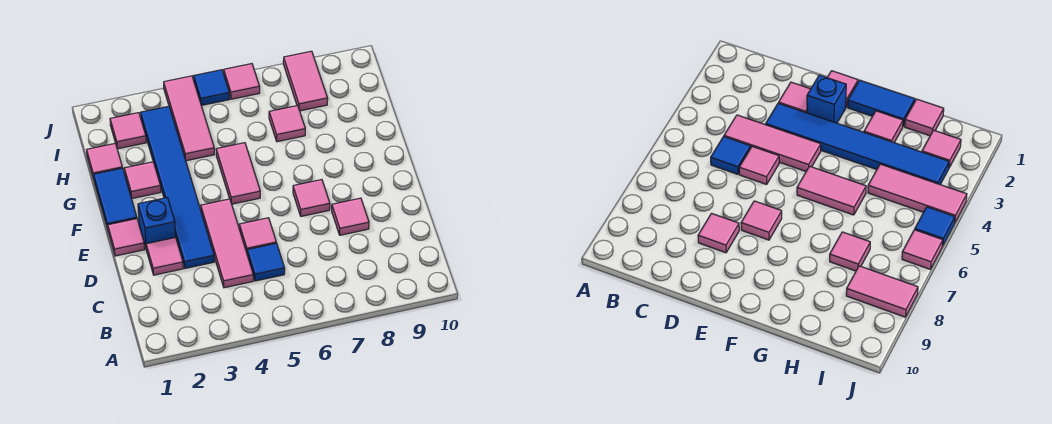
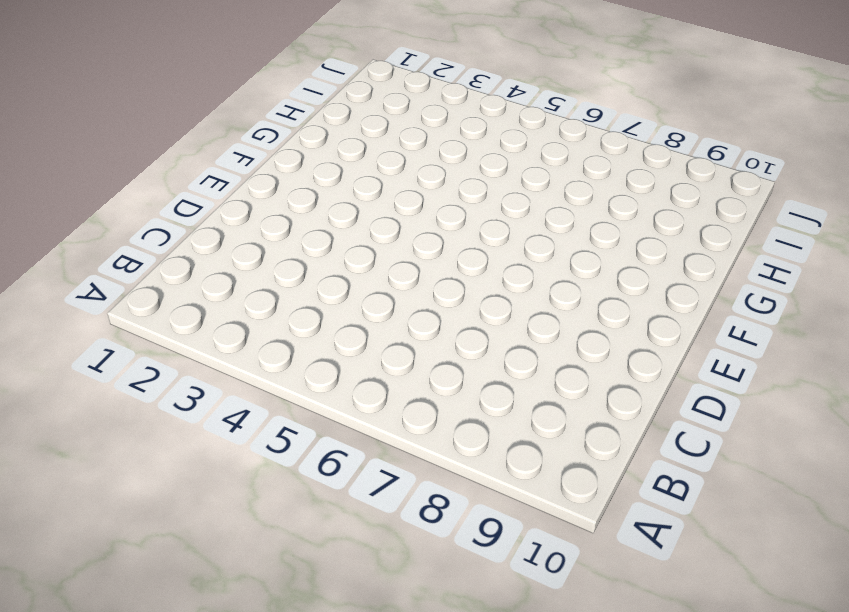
none -> pink 1x3 tile [201,199,253,288]
none -> blue 1x1 tile [247,243,285,281]
none -> pink 1x1 tile [146,238,183,275]

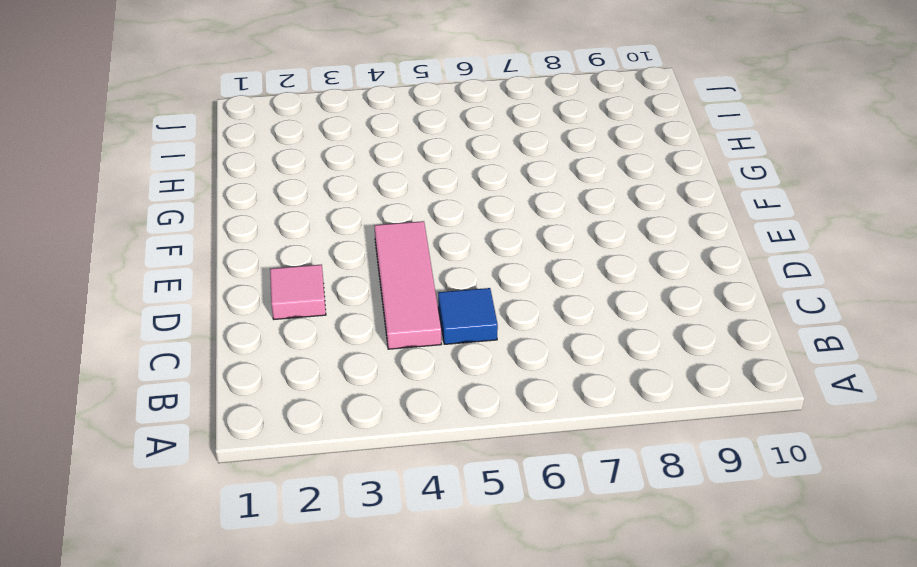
none -> blue 1x6 tile [141,106,214,268]
none -> pink 1x1 tile [239,218,276,252]
none -> pink 1x1 tile [332,198,369,235]

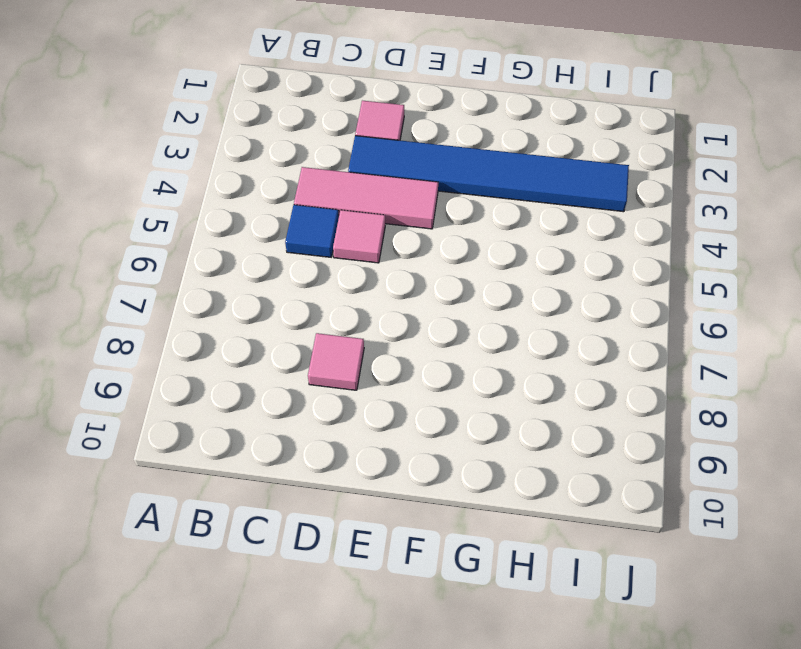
none -> pink 1x1 tile [108,219,145,256]
none -> blue 1x1 brick [138,198,175,247]
none -> pink 1x1 tile [293,180,330,216]

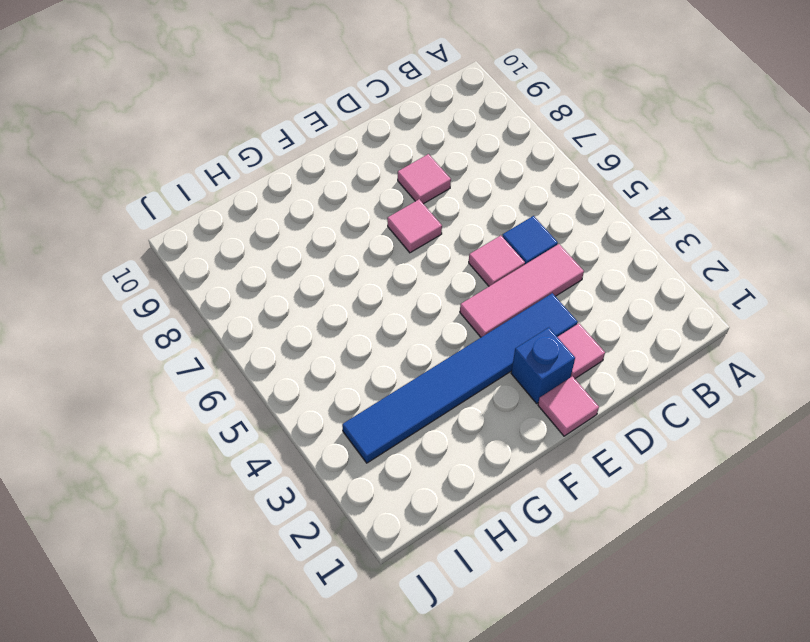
none -> blue 1x2 tile [94,168,137,229]
none -> pink 1x2 tile [216,143,260,204]
none -> pink 1x1 tile [124,162,161,198]

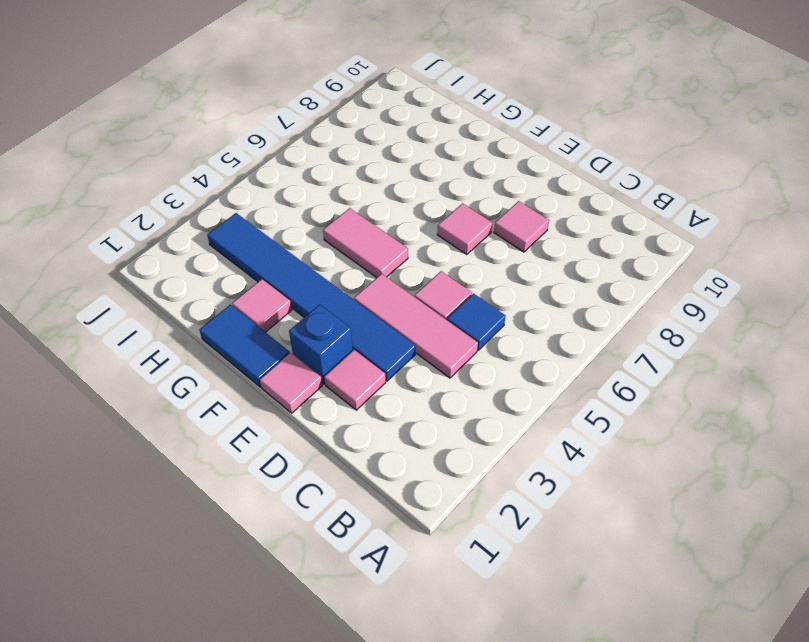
none -> pink 1x1 tile [87,143,122,179]
none -> pink 1x3 tile [164,76,214,161]
none -> pink 1x1 tile [269,105,305,142]

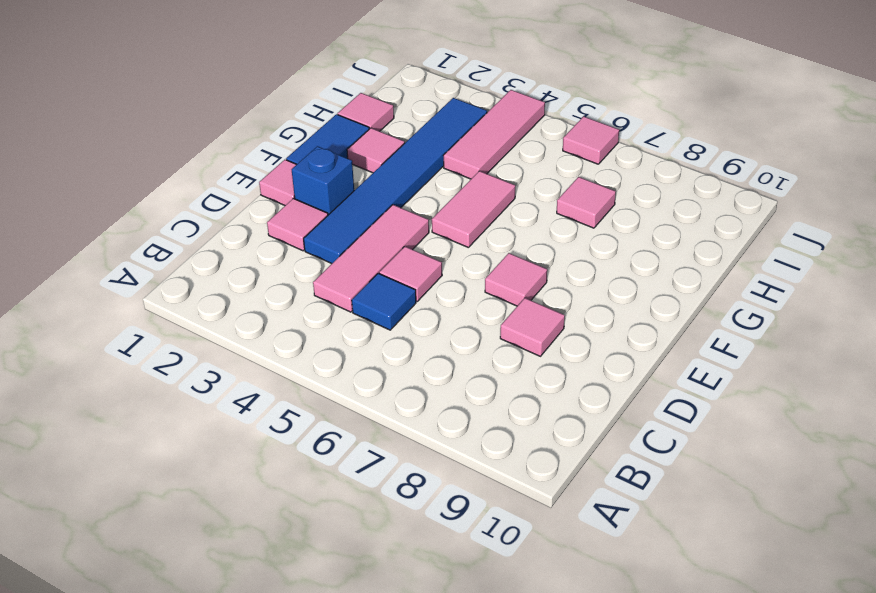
none -> pink 1x1 tile [110,113,146,149]
none -> pink 1x2 tile [283,51,328,111]
none -> blue 1x1 tile [194,70,230,106]

